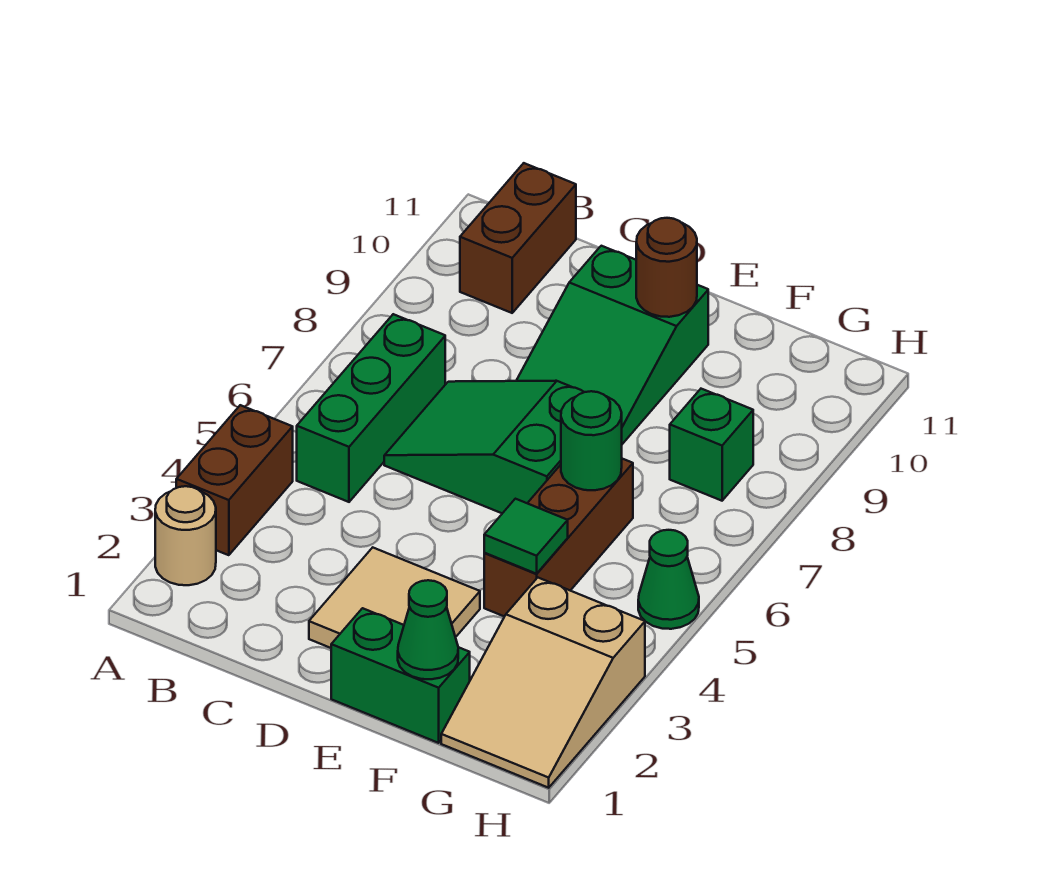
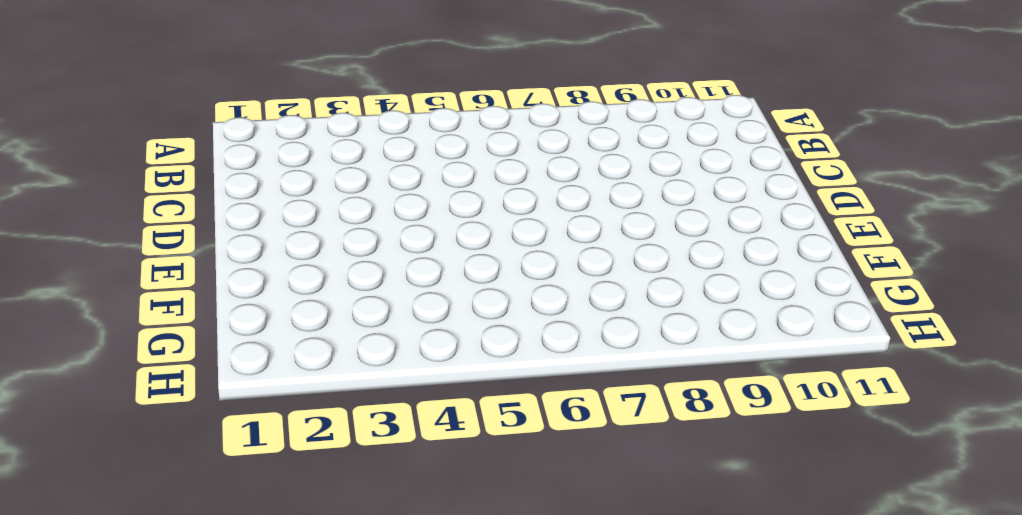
none -> tan 1x1 round brick [155,486,216,585]
none -> brown 1x2 brick [176,405,293,555]
none -> green 1x3 brick [297,314,445,502]

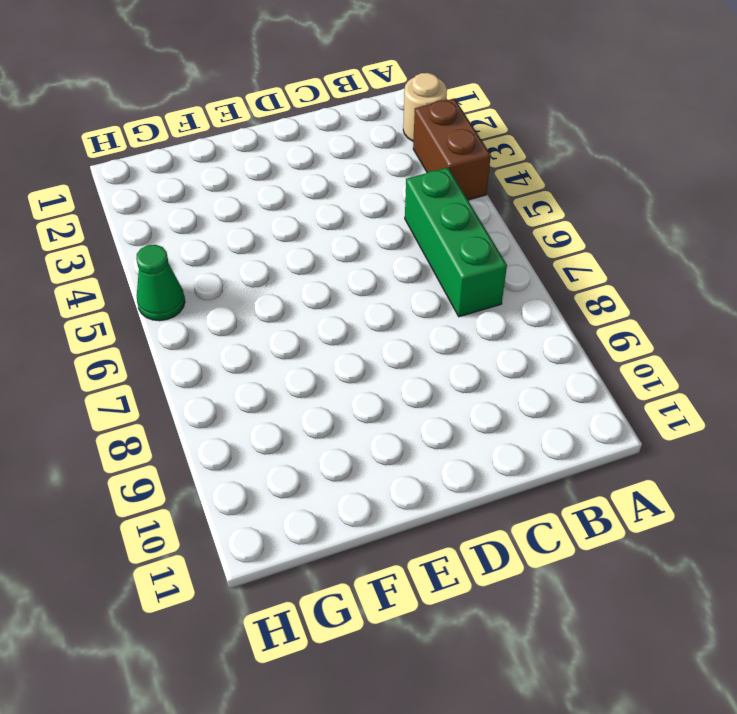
none -> brown 1x2 brick [460,163,576,313]
none -> green 2x3 slope [384,381,584,513]
none -> tan 2x2 tile [309,548,480,648]

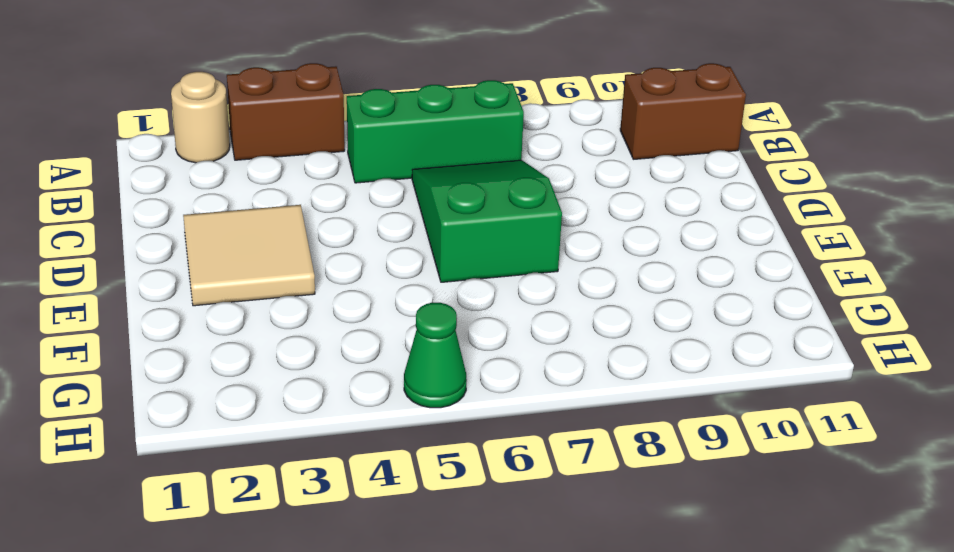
none -> green 2x3 slope [516,246,708,444]
none -> green 1x2 brick [331,608,470,743]
none -> brown 1x3 brick [484,459,633,616]

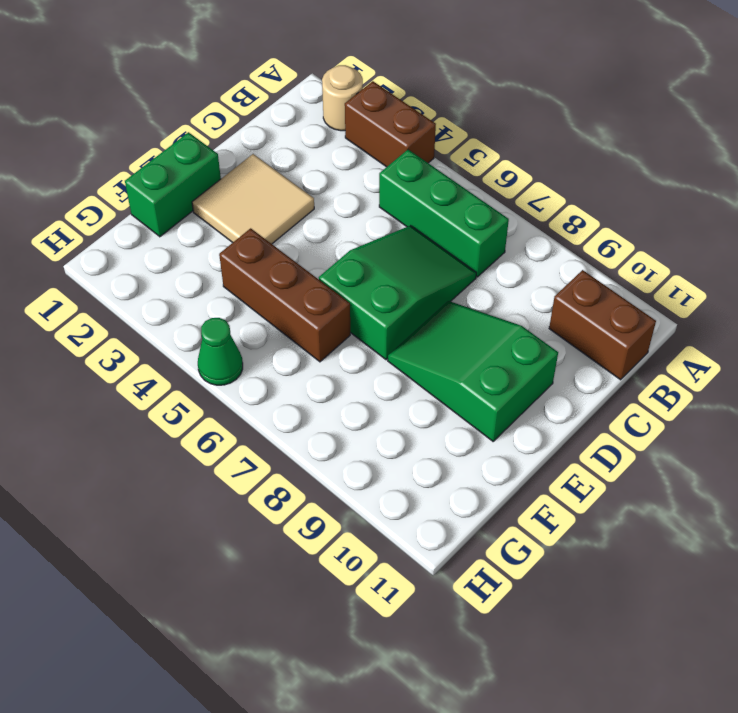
none -> tan 2x3 slope [441,578,645,788]
none -> green 1x1 brick [670,389,753,501]
none -> brown 1x1 round brick [636,218,697,317]

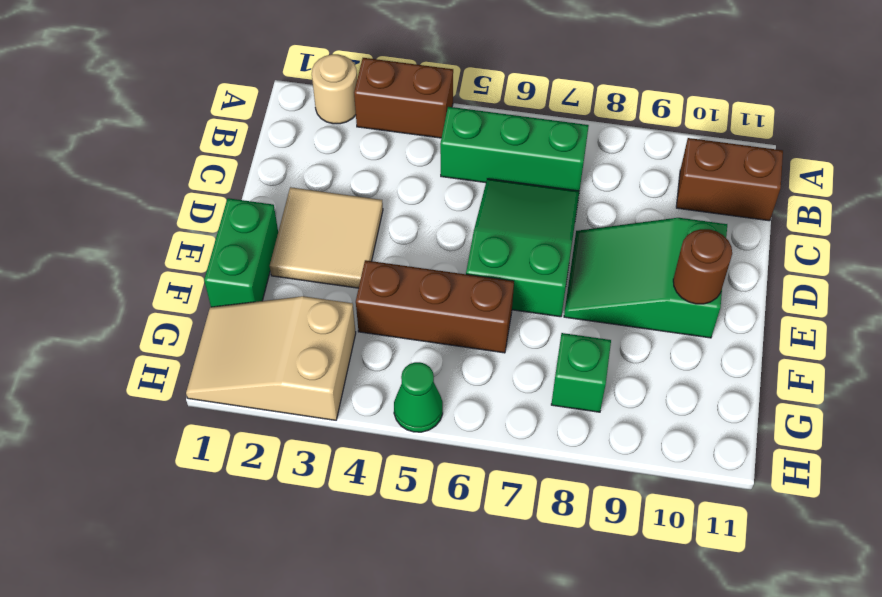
none -> green 1x1 cone [398,580,458,679]
none -> green 1x1 tile [484,499,568,574]
none -> green 1x1 round brick [561,391,622,490]

